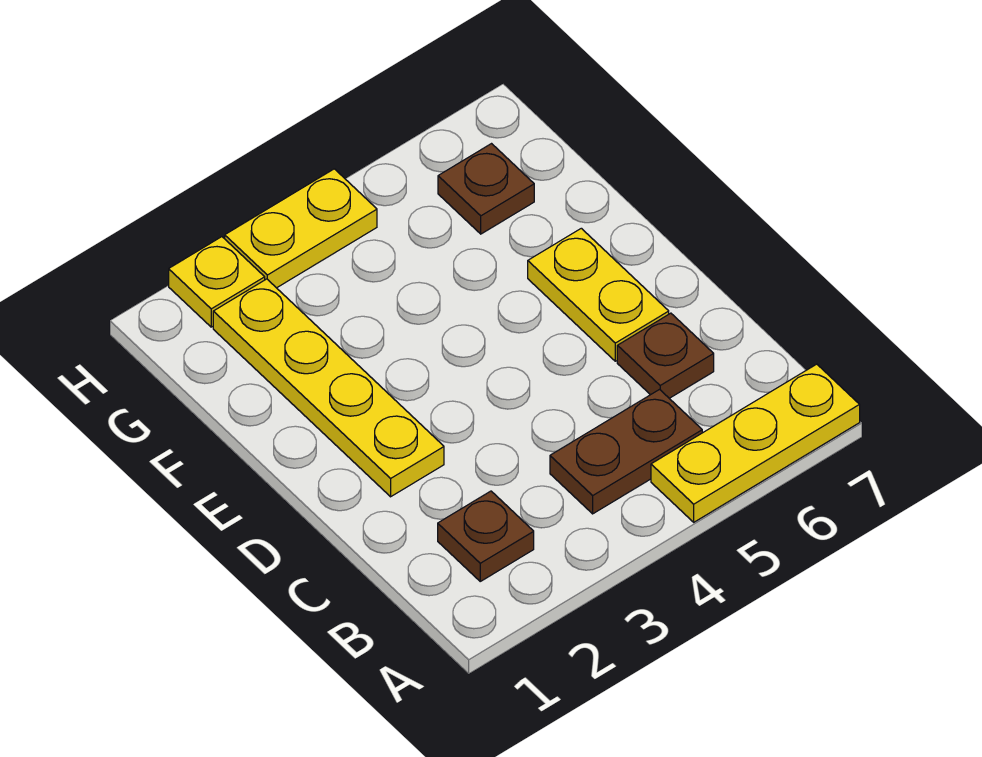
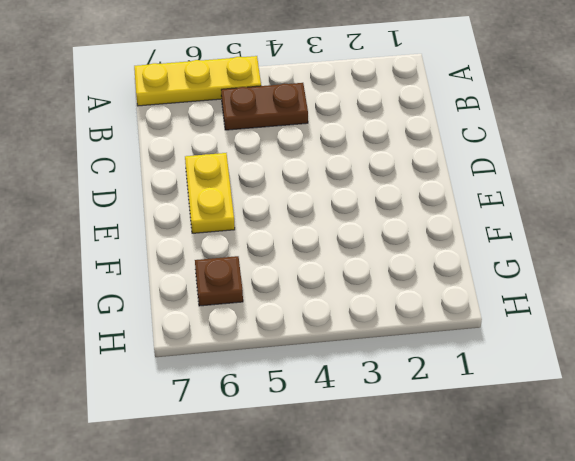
none -> brown 1x1 plate [438,491,534,581]
none -> brown 1x1 plate [617,313,714,398]

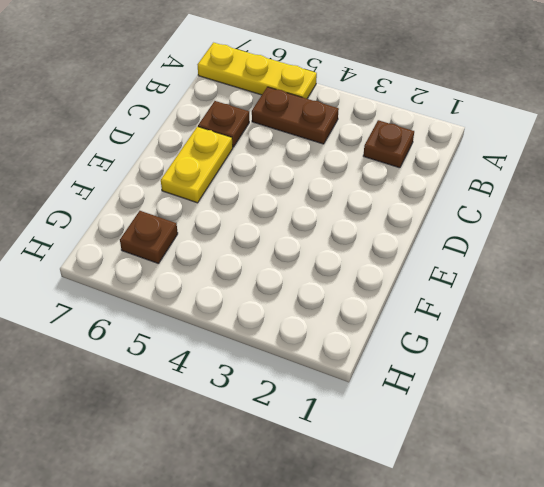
none -> yellow 1x4 plate [213,279,444,497]
none -> yellow 1x1 plate [169,237,265,327]

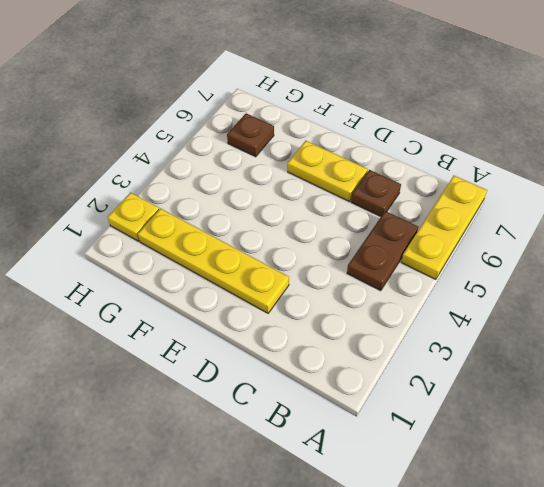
none -> brown 1x1 plate [438,491,534,581]
none -> yellow 1x2 plate [225,169,377,288]

